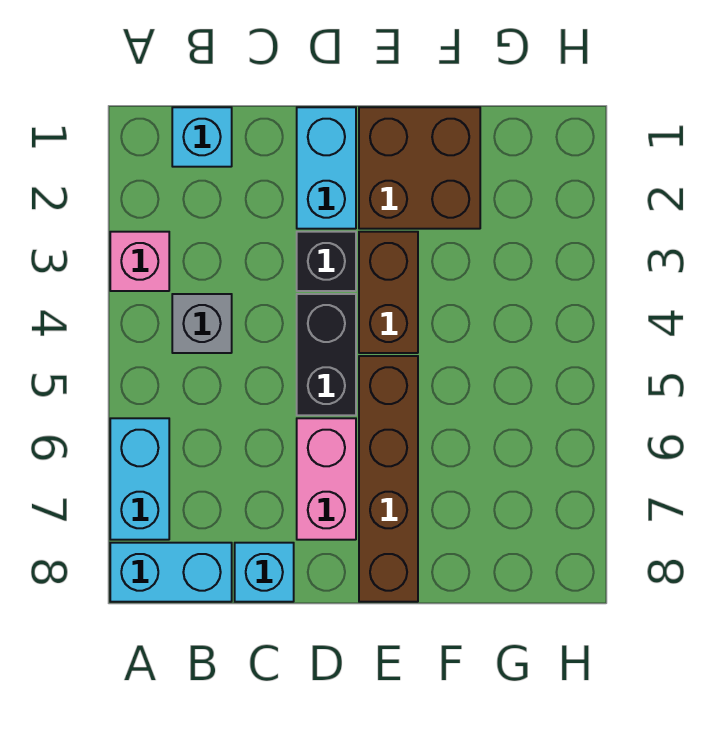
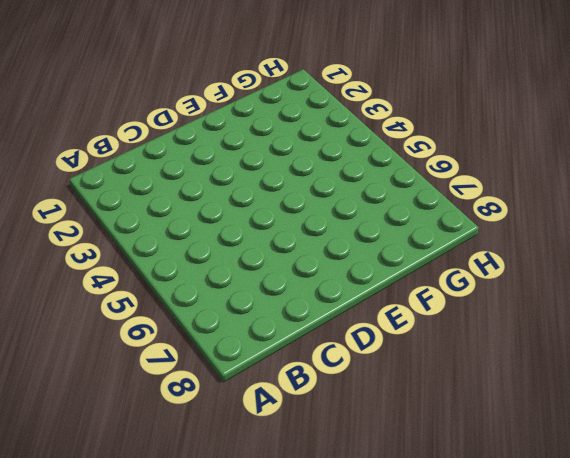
none -> pink 1x1 brick [110,232,169,291]
none -> cyan 1x2 brick [110,418,169,540]
none -> cyan 1x2 brick [110,543,232,602]

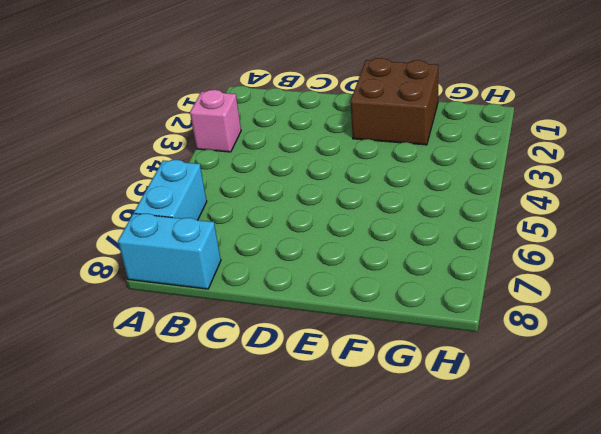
none -> cyan 1x1 brick [172,107,232,167]
none -> grey 1x1 brick [172,294,232,353]
none -> cyan 1x1 brick [235,543,294,602]

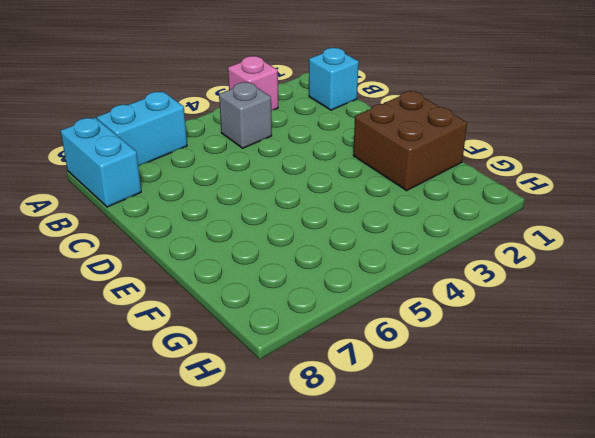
none -> cyan 1x1 brick [235,543,294,602]
none -> cyan 1x2 brick [297,107,356,229]
none -> black 1x1 brick [297,232,356,291]

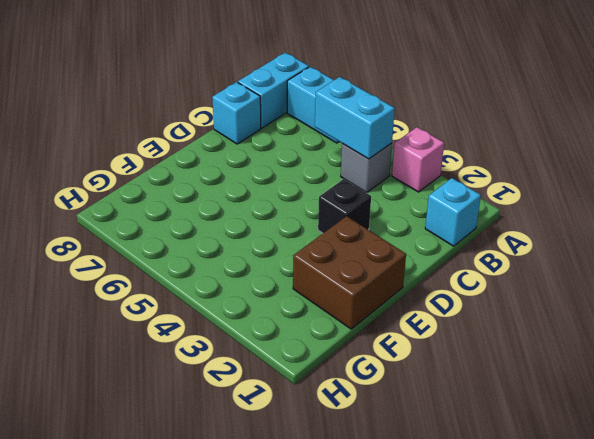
cyan 1x2 brick [315,77,395,159] -> cyan 1x2 brick moved to [297,107,356,229]
none -> black 1x2 brick [297,294,356,415]
none -> pink 1x2 brick [297,418,356,540]
none -> brown 1x2 brick [359,232,418,353]

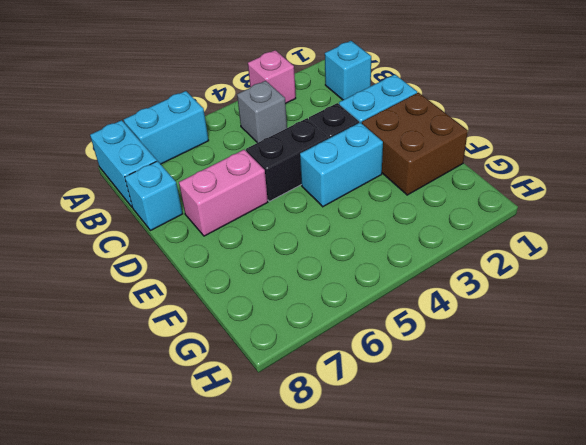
cyan 1x2 brick [300,122,383,207] -> brown 1x2 brick [359,232,418,353]
none -> brown 1x4 brick [359,356,418,602]

